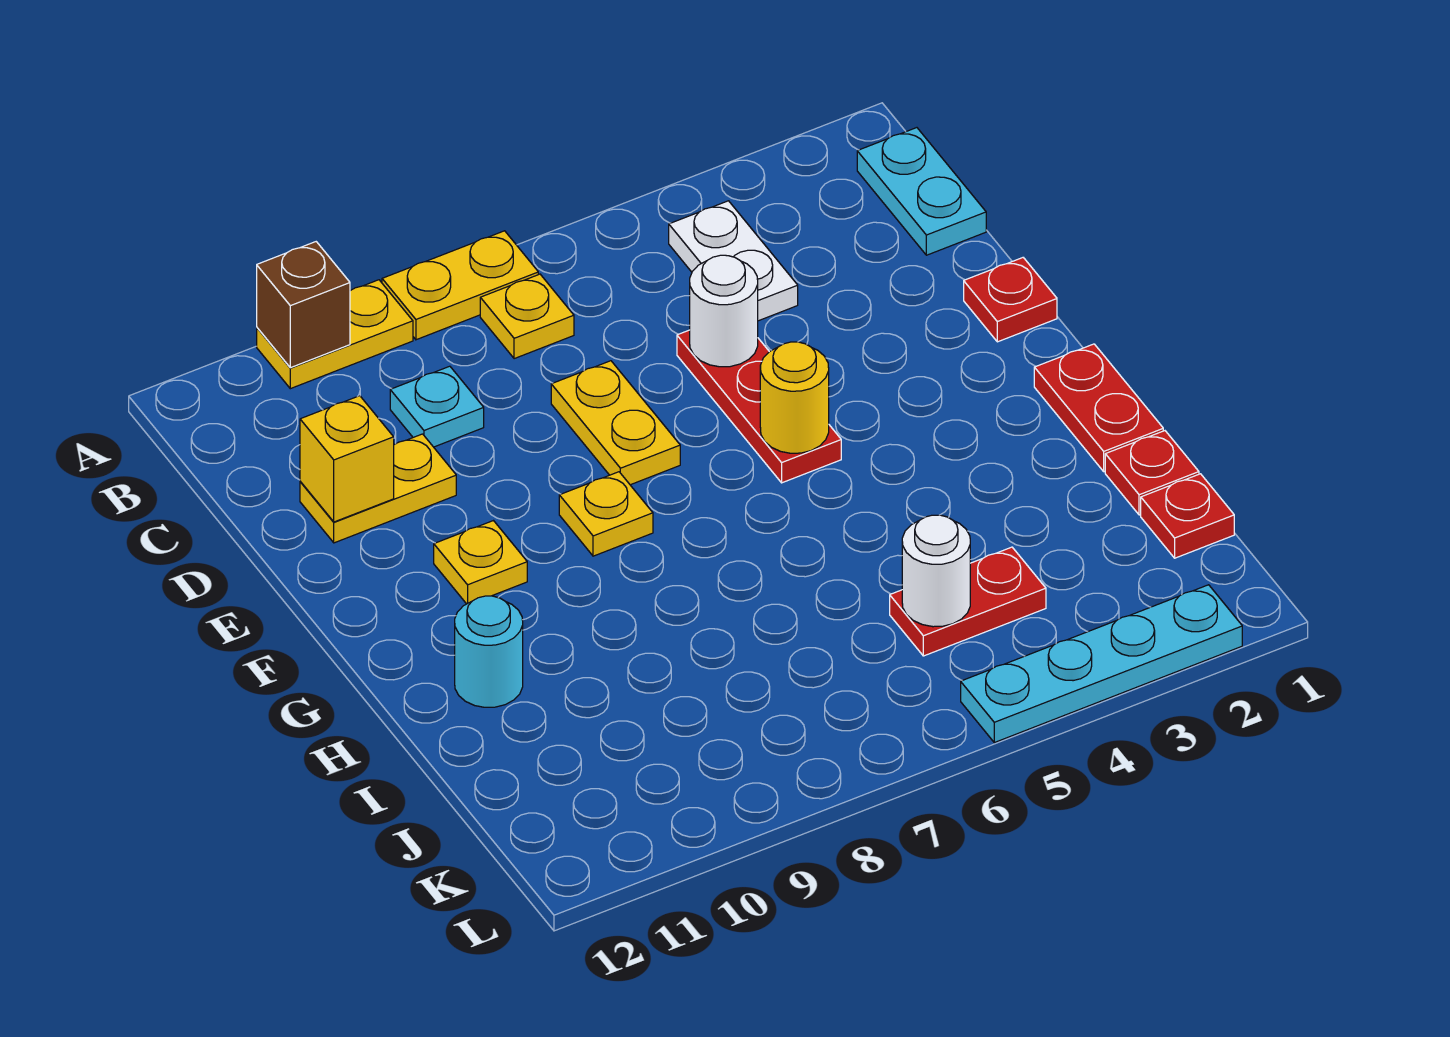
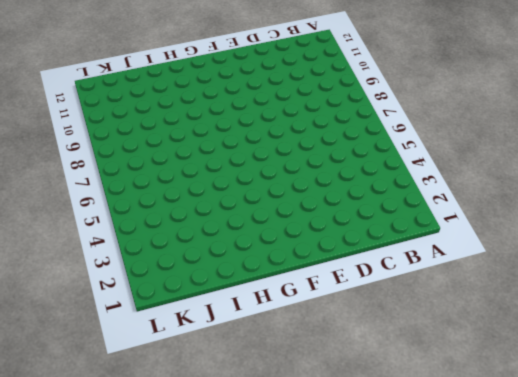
none -> yellow 1x2 plate [382,231,538,340]
none -> yellow 1x2 plate [257,280,413,389]
none -> cyan 1x2 plate [857,128,986,255]

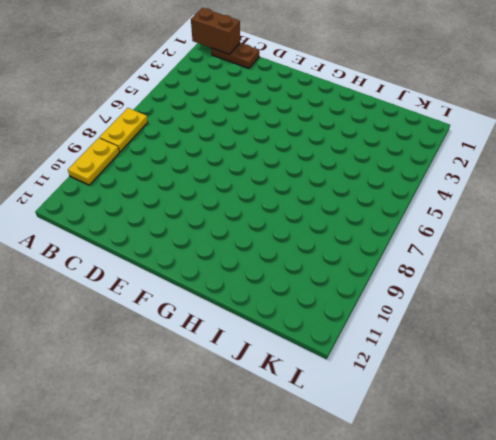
brown 1x2 brick [191,8,240,54] -> none
brown 1x2 plate [211,43,259,68] -> cyan 1x2 plate [857,128,986,255]
none -> white 1x2 plate [669,201,798,321]
none -> yellow 1x1 plate [480,274,574,359]
none -> cyan 1x1 plate [390,366,484,447]

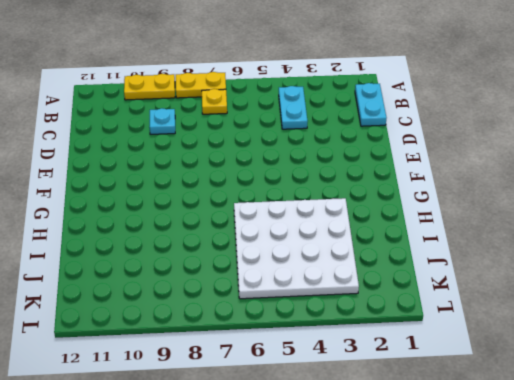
cyan 1x2 plate [279,86,308,129] -> white 1x2 plate [669,201,798,321]
white 4x4 plate [234,198,359,299] -> red 1x2 plate [890,547,1046,656]
none -> red 1x3 plate [677,330,841,483]
none -> yellow 1x2 plate [551,361,680,485]
none -> yellow 1x2 plate [300,434,456,543]

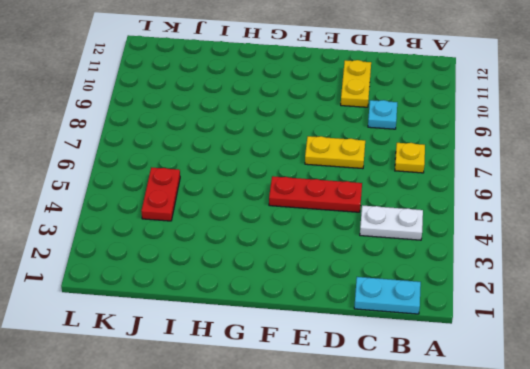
none -> yellow 1x2 plate [382,231,538,340]
none -> yellow 1x2 plate [257,280,413,389]
none -> red 1x1 plate [964,258,1057,342]

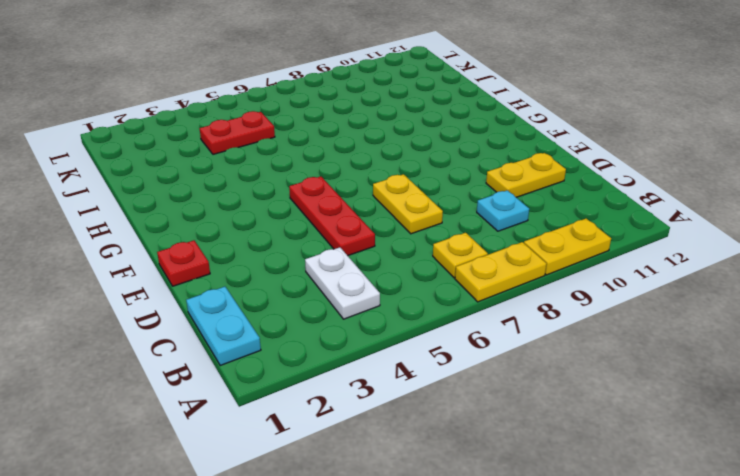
none -> yellow 1x1 plate [559,472,653,556]
none -> yellow 1x1 plate [434,521,527,604]
none -> red 1x2 plate [1034,344,1163,472]

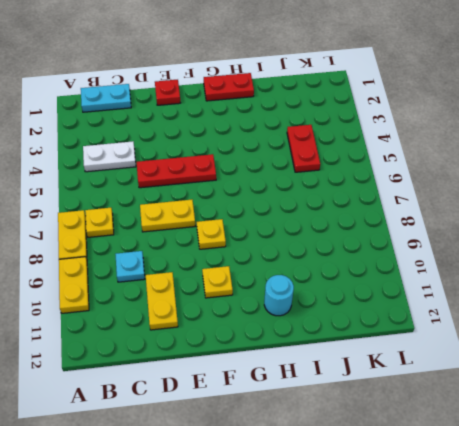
none -> red 1x1 plate [1105,431,1199,515]
none -> red 1x1 plate [1141,474,1234,558]
none -> cyan 1x4 plate [961,585,1242,743]

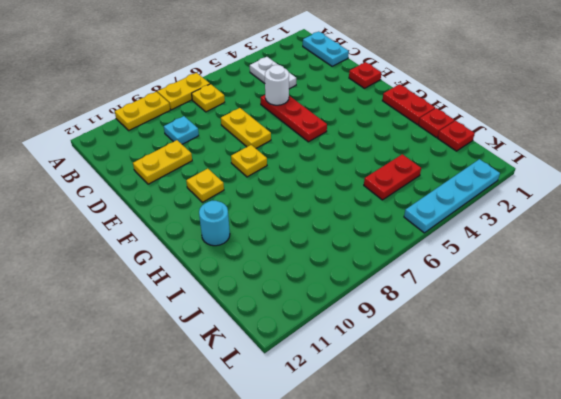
none -> brown 1x1 brick [257,242,350,368]
none -> yellow 1x1 brick [300,396,394,522]
none -> yellow 1x1 round brick [760,342,829,453]

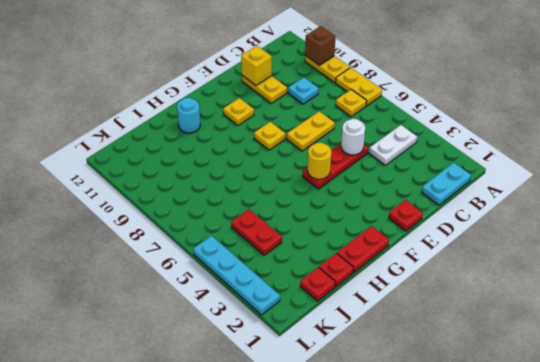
none -> white 1x1 round brick [902,515,970,627]

